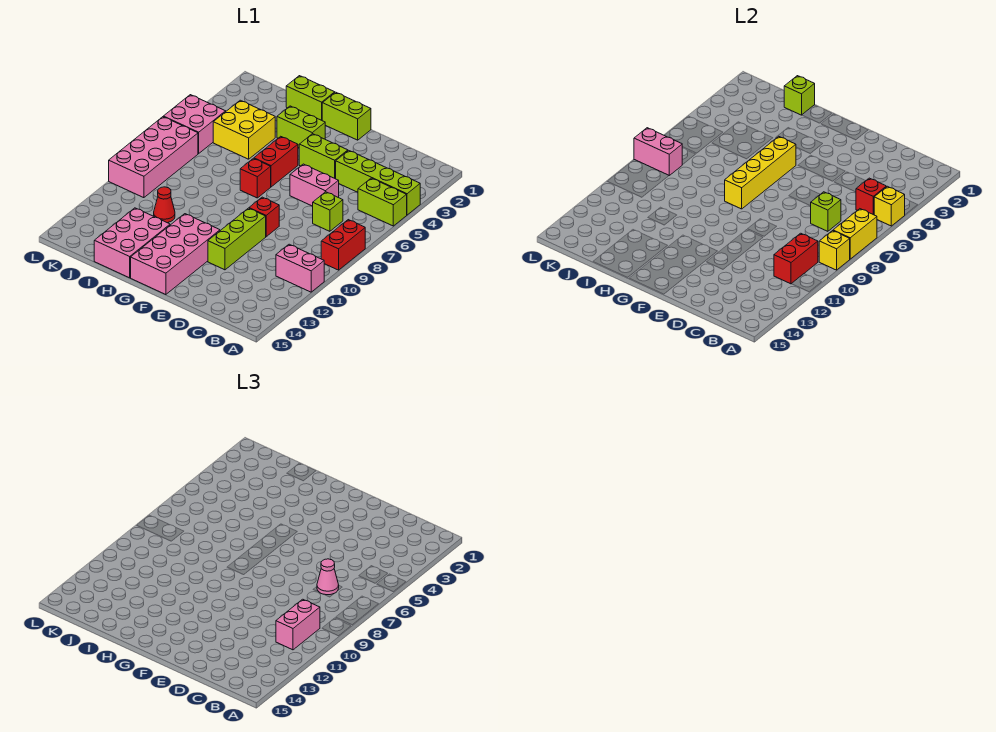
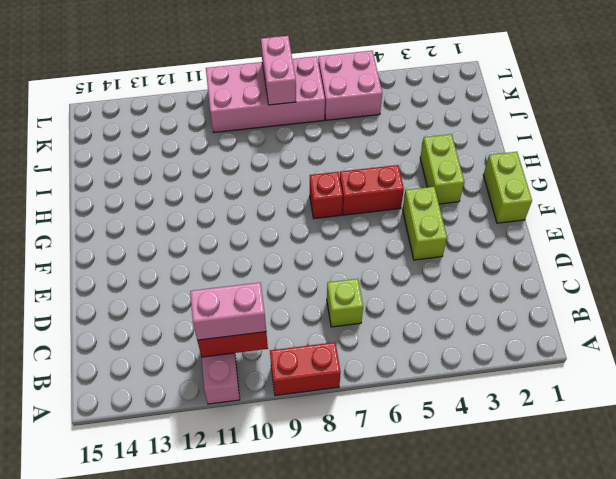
none -> lime 1x4 brick [336,150,420,215]
none -> lime 1x2 brick [358,178,407,226]
none -> pink 1x2 brick [290,164,339,206]
none -> red 1x1 brick [249,197,279,237]

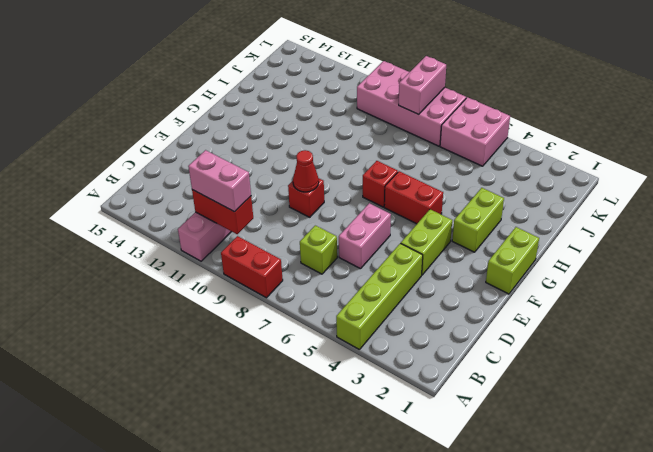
red 1x1 cone [293,150,319,192] -> red 1x1 cone moved to [154,187,175,223]
none -> lime 1x2 brick [358,178,407,226]
none -> lime 1x3 brick [208,208,266,270]
none -> pink 2x4 brick [131,214,220,295]
none -> lime 1x2 brick [286,76,335,120]

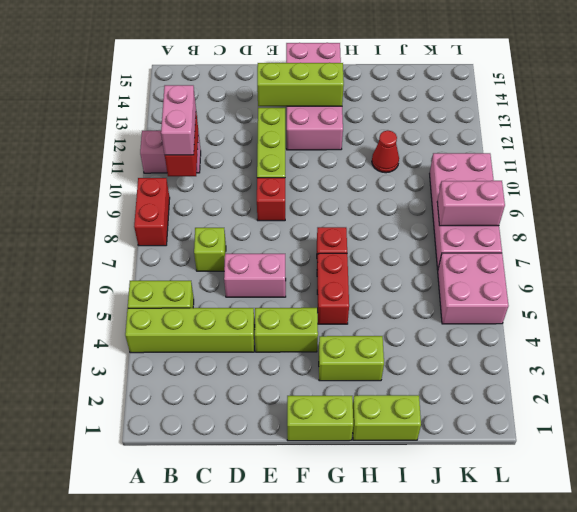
lime 1x3 brick [257,63,344,106] -> none
none -> pink 2x3 brick [94,208,170,278]
none -> yellow 2x2 brick [213,100,275,159]
none -> yellow 1x1 brick [874,186,905,226]
none -> yellow 1x2 brick [833,209,877,259]

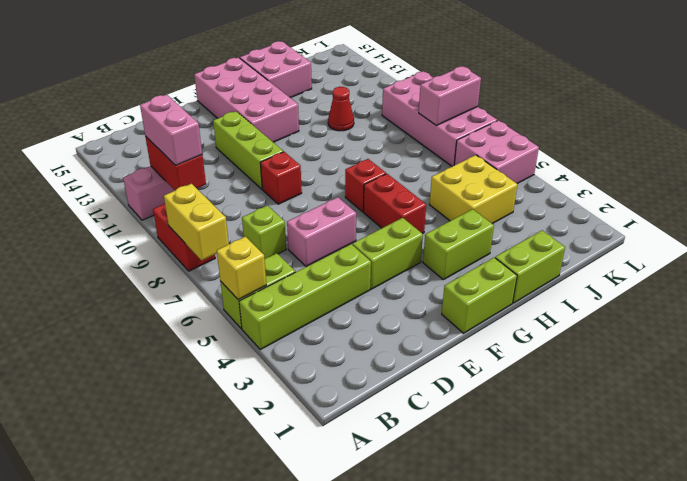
pink 2x2 brick [240,41,312,98] -> pink 2x3 brick [94,208,170,278]
none -> yellow 1x1 brick [819,231,850,270]
none -> red 1x1 brick [856,178,886,215]
none -> lime 1x1 brick [811,192,841,231]
none -> yellow 1x4 brick [725,136,796,209]

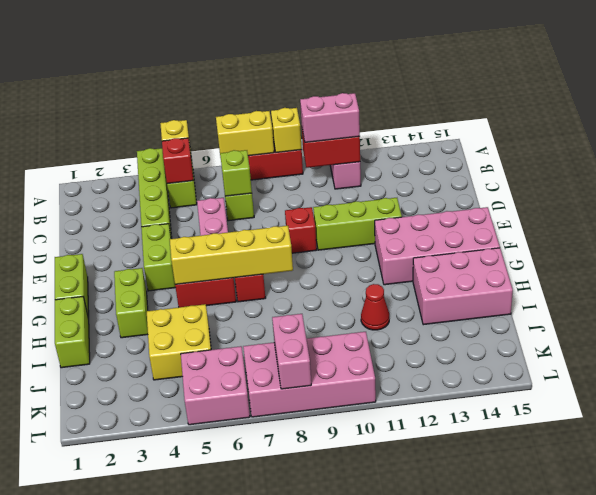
none -> lime 1x1 brick [784,76,815,115]
none -> pink 1x1 cone [317,559,339,595]

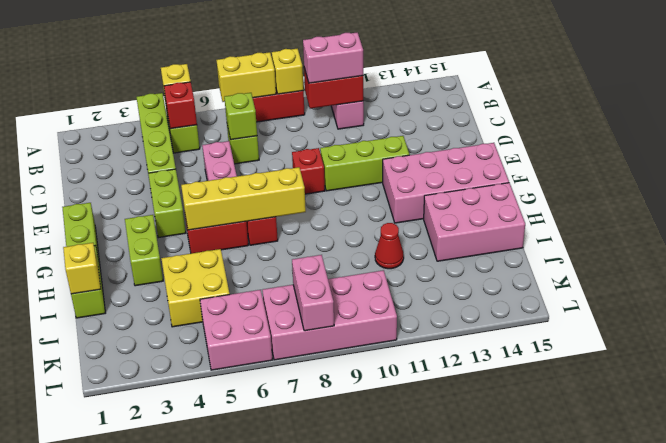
yellow 1x1 brick [63,243,101,294] -> lime 1x1 brick [784,76,815,115]
none -> pink 1x1 cone [317,559,339,595]

